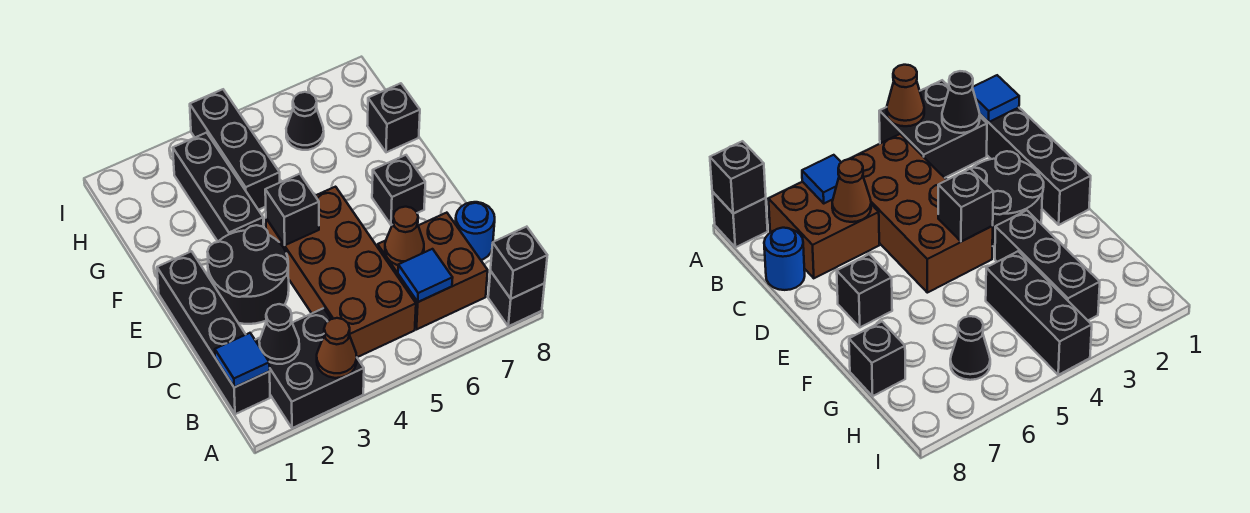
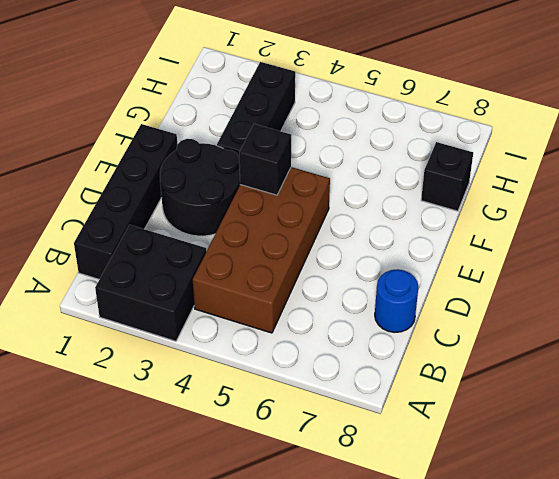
none -> black 1x1 brick [488,271,544,326]
none -> brown 2x2 brick [378,213,488,329]
none -> black 1x1 brick [372,155,425,225]

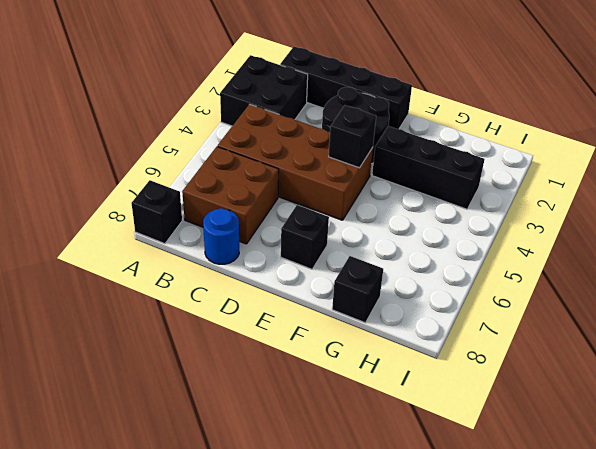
none -> black 1x3 brick [190,89,280,210]
none -> black 1x1 cone [286,92,324,150]
none -> brown 1x1 cone [317,318,357,378]

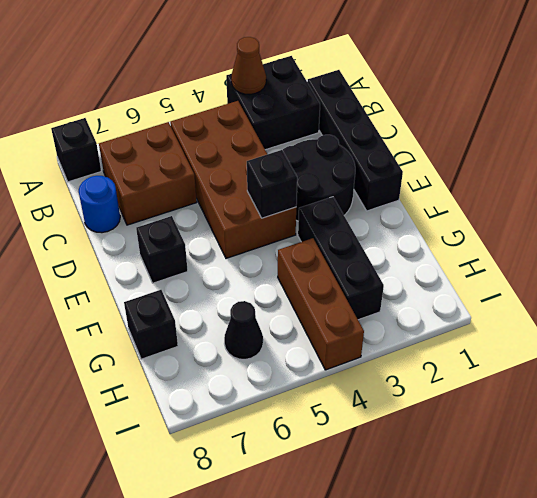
brown 1x3 brick [278,238,364,370] -> black 1x3 brick [190,89,280,210]
none -> black 1x1 brick [491,227,547,299]
none -> blue 1x1 tile [215,333,270,387]
none -> black 1x1 cone [259,304,299,364]

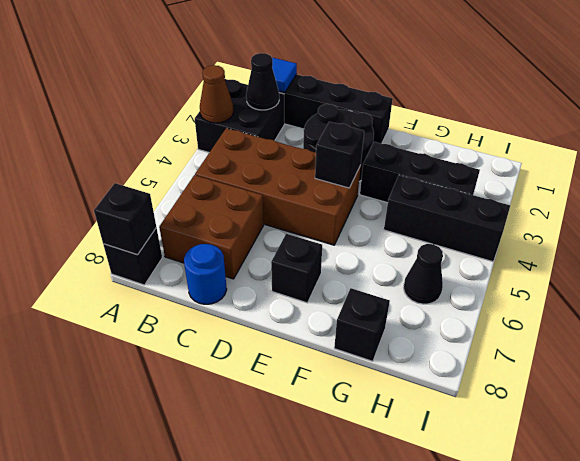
none -> blue 1x1 tile [398,249,453,302]
none -> brown 1x1 cone [385,207,424,265]

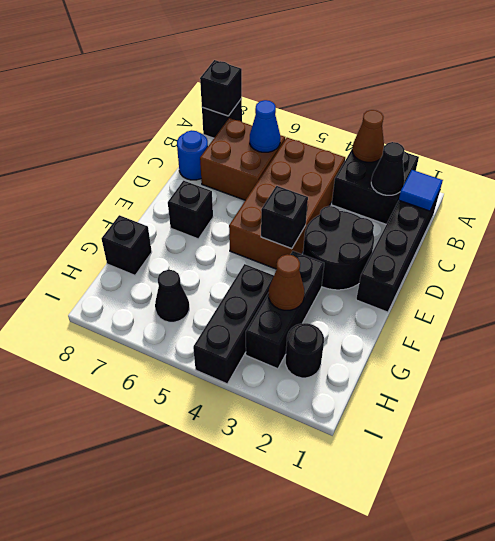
blue 1x1 cone [250,100,280,152] -> blue 1x1 tile [398,249,453,302]
brown 1x1 cone [269,254,305,310] -> brown 1x1 cone moved to [385,207,424,265]
black 1x1 round brick [286,323,324,378] -> none

